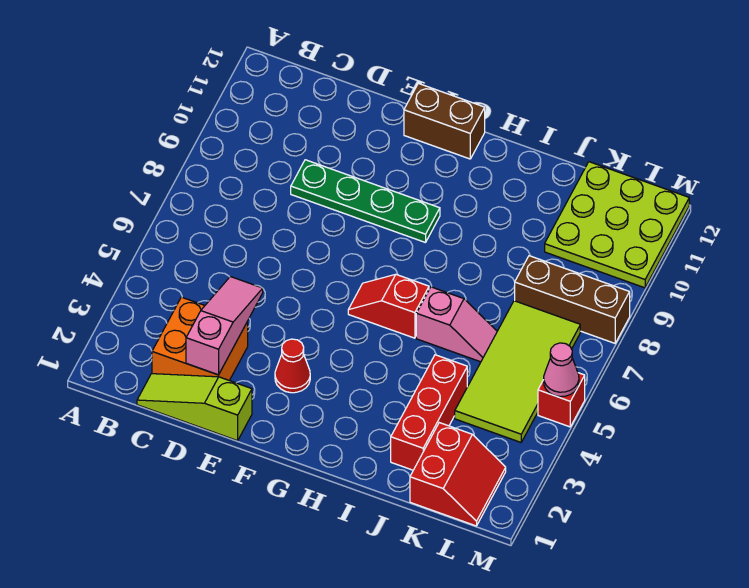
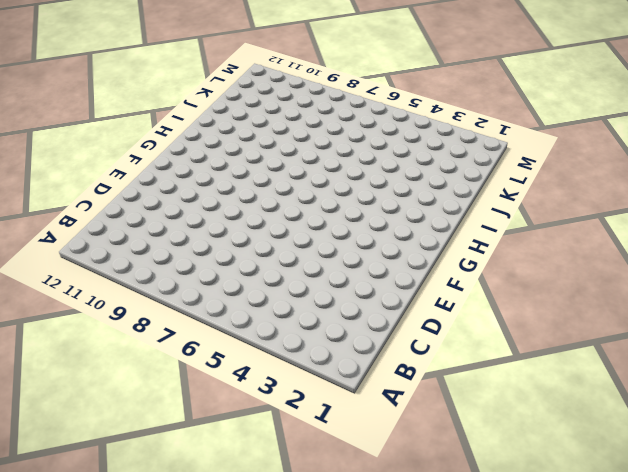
none -> lime 1x3 slope [137,374,252,441]
none -> orange 2x2 brick [152,297,248,381]
none -> green 1x4 plate [291,160,440,243]

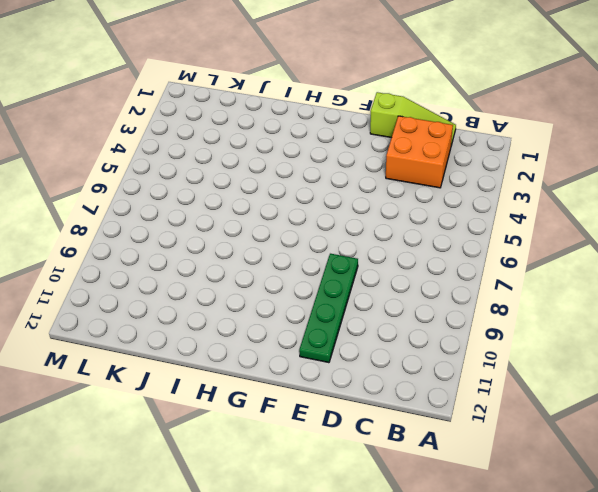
green 1x4 plate [299,254,358,363] -> green 1x4 plate turned to [291,160,440,243]
none -> red 1x1 cone [275,339,310,393]
none -> brown 1x2 brick [404,83,485,159]
none -> red 1x2 slope [348,274,429,338]

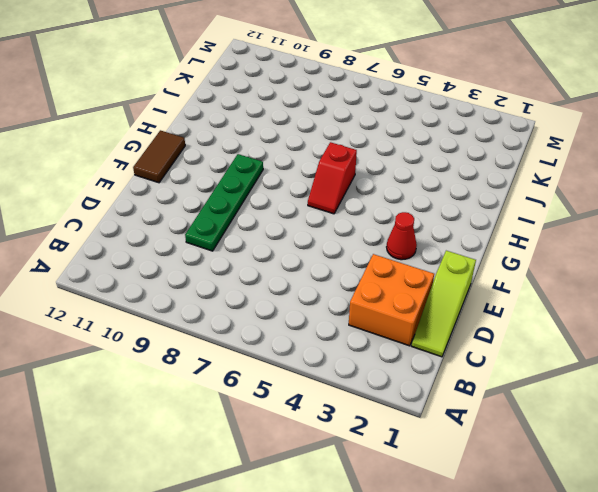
brown 1x2 tile [133,130,185,183] -> brown 1x2 brick [404,83,485,159]
none -> pink 1x2 slope [416,287,497,362]
none -> red 1x3 brick [391,355,467,470]
none -> red 2x2 slope [410,423,506,526]

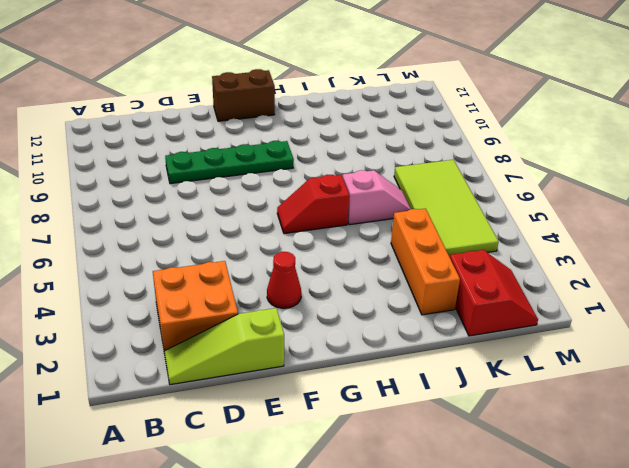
orange 1x3 brick [391,209,460,315] -> red 1x3 brick [391,355,467,470]
none -> brown 1x3 brick [515,256,630,343]
none -> lime 3x3 plate [545,162,689,288]
none -> red 1x1 brick [538,373,585,427]

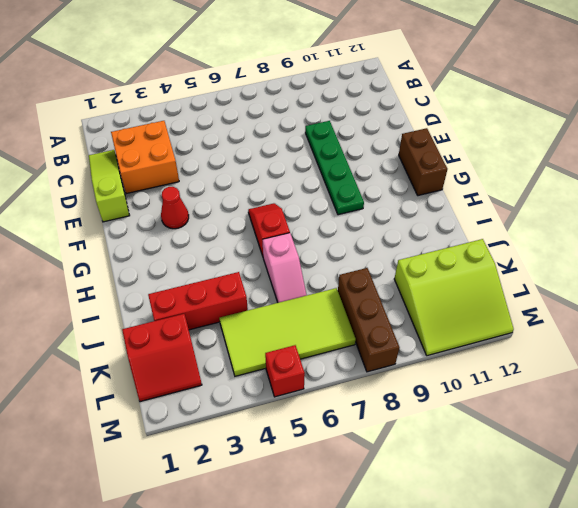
lime 3x3 slope [394,239,514,356] -> lime 3x3 plate [545,162,689,288]
none -> pink 1x3 slope [186,277,263,375]
none -> pink 1x1 cone [544,343,579,397]

